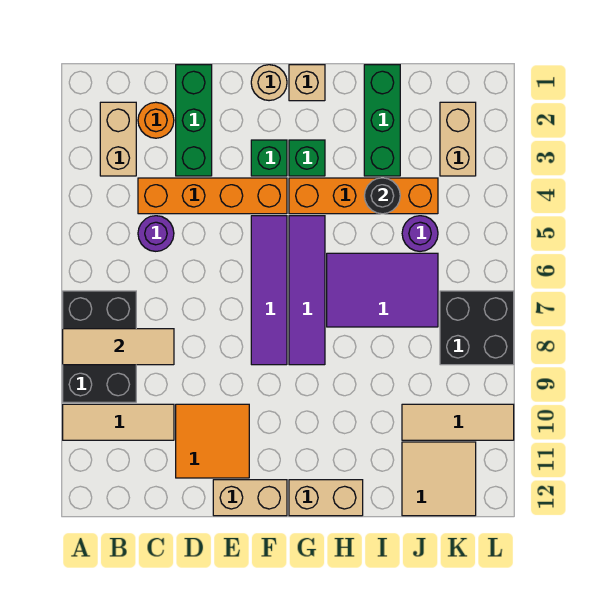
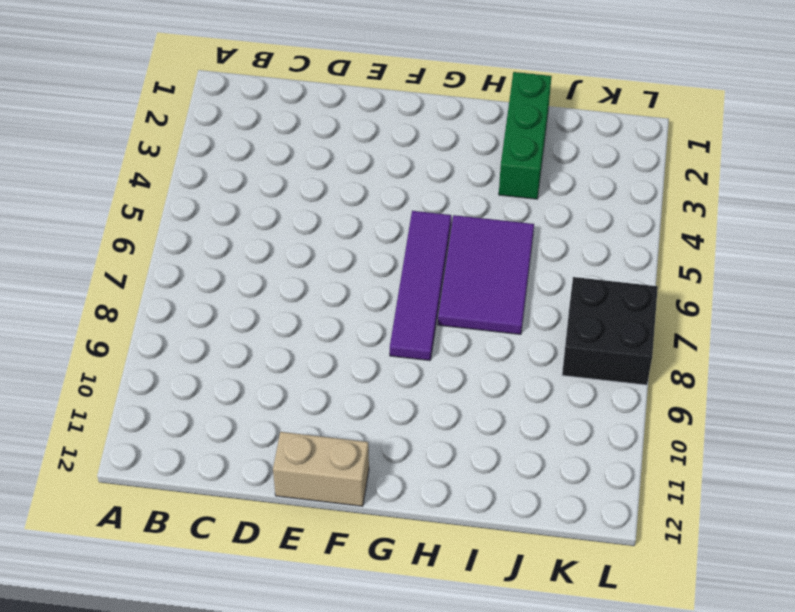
purple 2x3 tile [438,215,534,334] -> purple 2x3 tile turned to [327,253,438,327]
none -> black 2x3 brick [63,291,136,402]
none -> tan 1x3 tile [63,404,174,440]
none -> tan 1x2 brick [100,102,136,176]

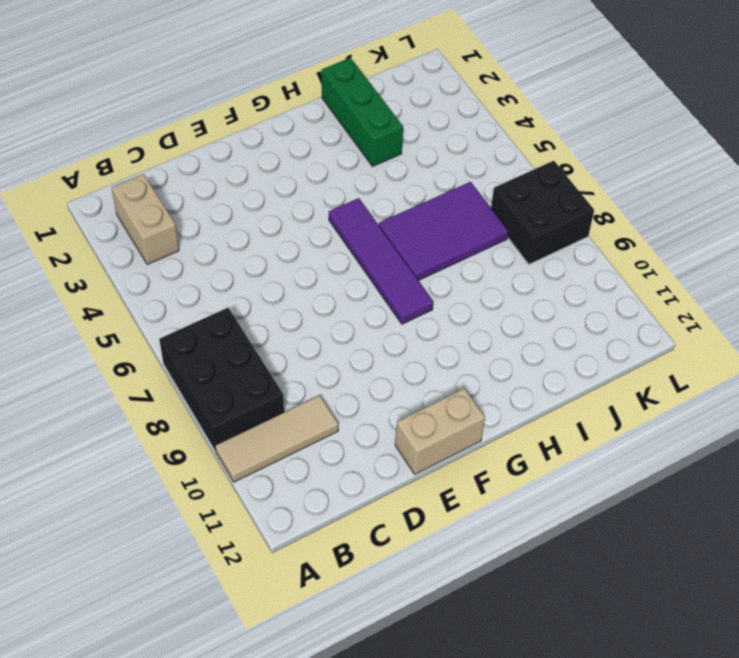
none -> orange 1x1 round brick [138,102,174,138]
none -> orange 1x4 brick [138,178,287,214]
none -> purple 1x1 round brick [138,216,174,251]

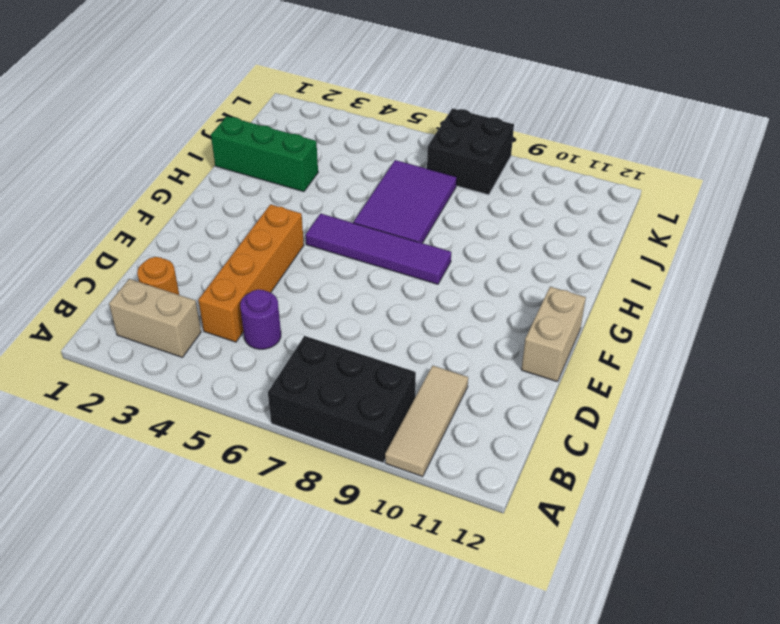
none -> green 1x3 brick [176,65,212,176]
none -> orange 2x2 tile [176,404,249,478]
none -> tan 1x1 round brick [251,65,287,101]

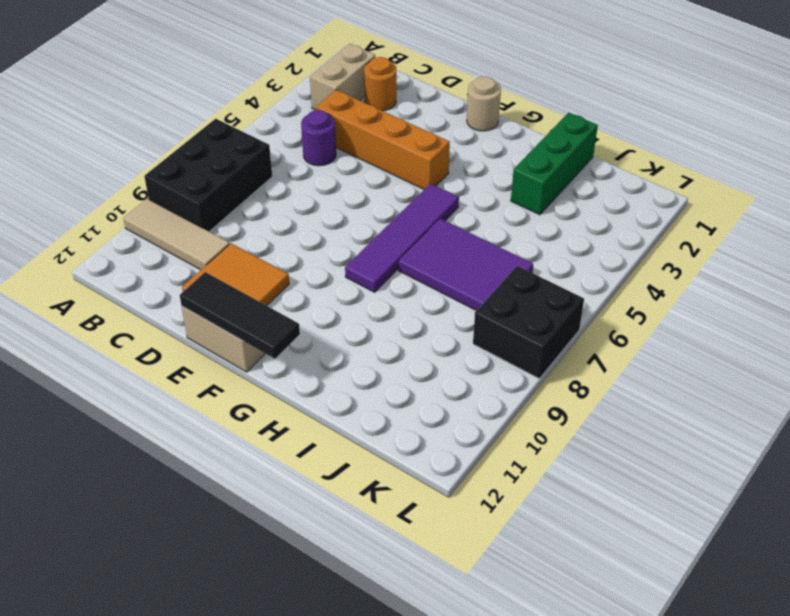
black 1x3 tile [180,272,300,359] -> none
none -> green 1x3 brick [176,65,212,176]
none -> green 1x1 brick [251,140,287,176]
none -> purple 1x4 tile [251,216,287,365]

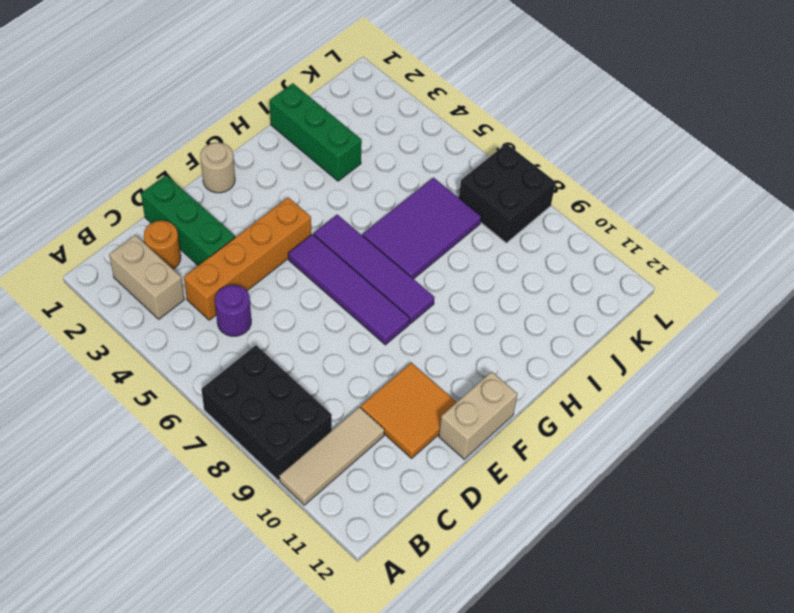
none -> green 1x1 brick [251,140,287,176]
none -> tan 1x1 brick [289,65,325,101]
none -> green 1x1 brick [289,140,325,176]

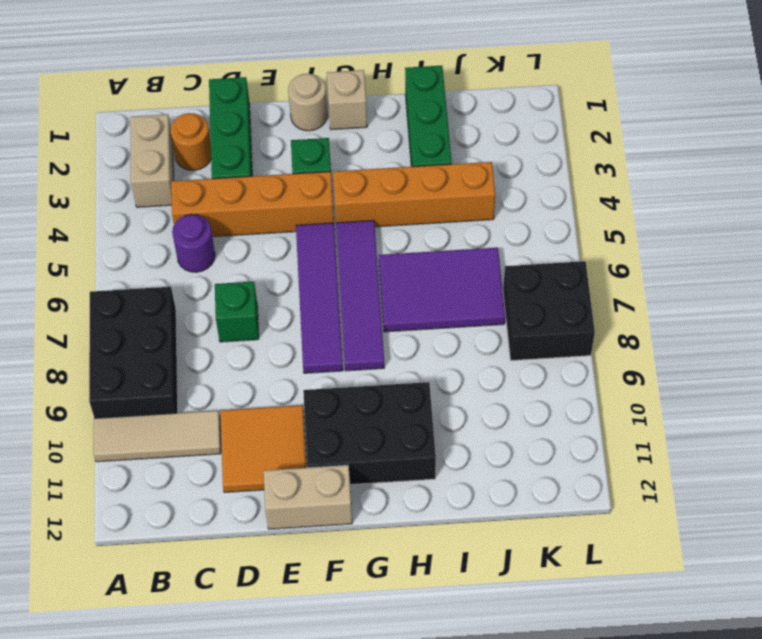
green 1x1 brick [215,282,259,342] -> green 1x1 brick moved to [289,140,325,176]
black 2x3 brick [303,382,436,485] -> none
none -> tan 1x2 brick [289,480,363,516]
none -> purple 1x1 round brick [402,216,438,251]
none -> tan 1x3 tile [402,404,514,440]

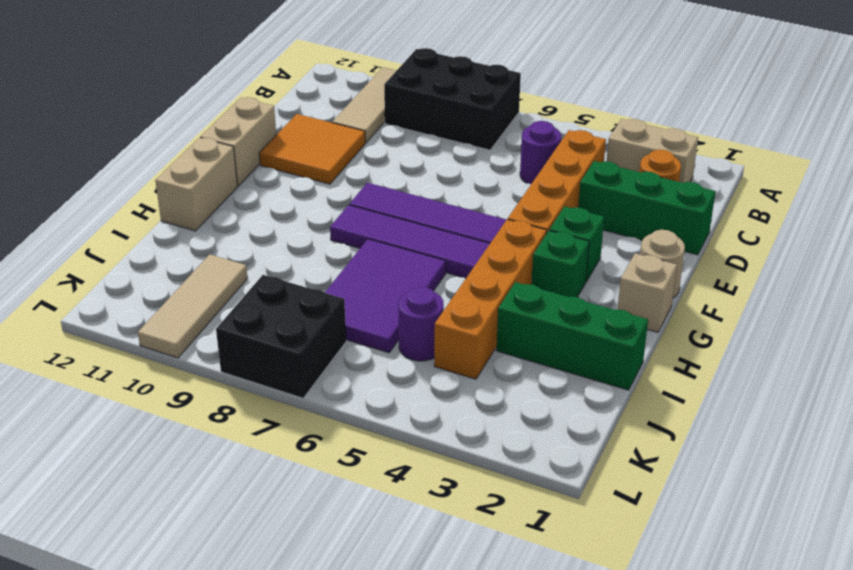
none -> tan 2x2 tile [402,442,476,516]
none -> tan 1x2 brick [440,102,476,176]
none -> tan 1x3 tile [63,329,174,365]

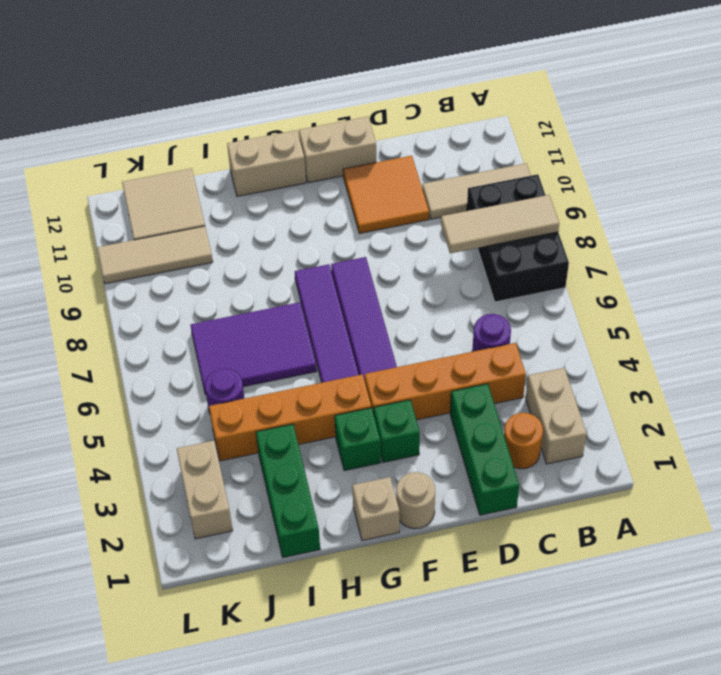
none -> black 2x2 brick [440,291,514,365]
none -> black 1x1 round brick [364,178,400,214]

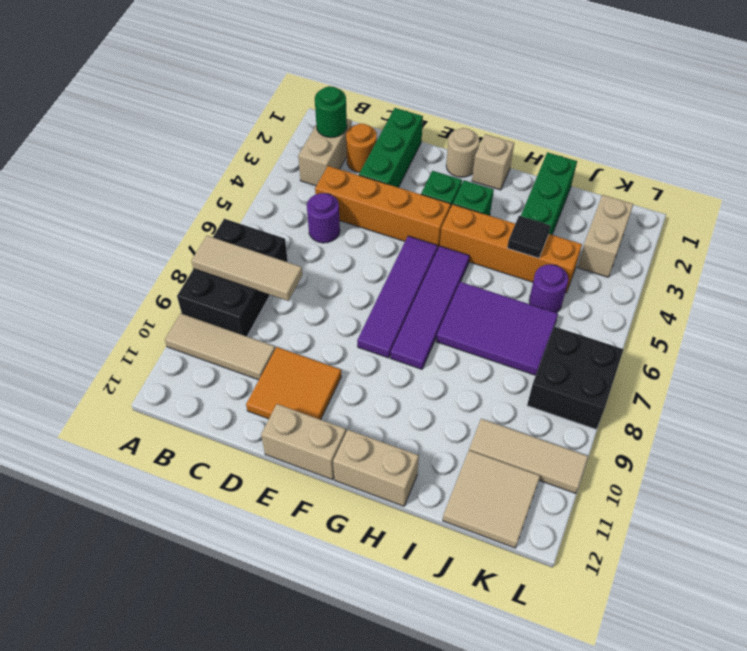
green 1x1 round brick [315,86,347,138] -> none
black 1x1 tile [507,216,551,258] -> black 1x1 round brick [364,178,400,214]

